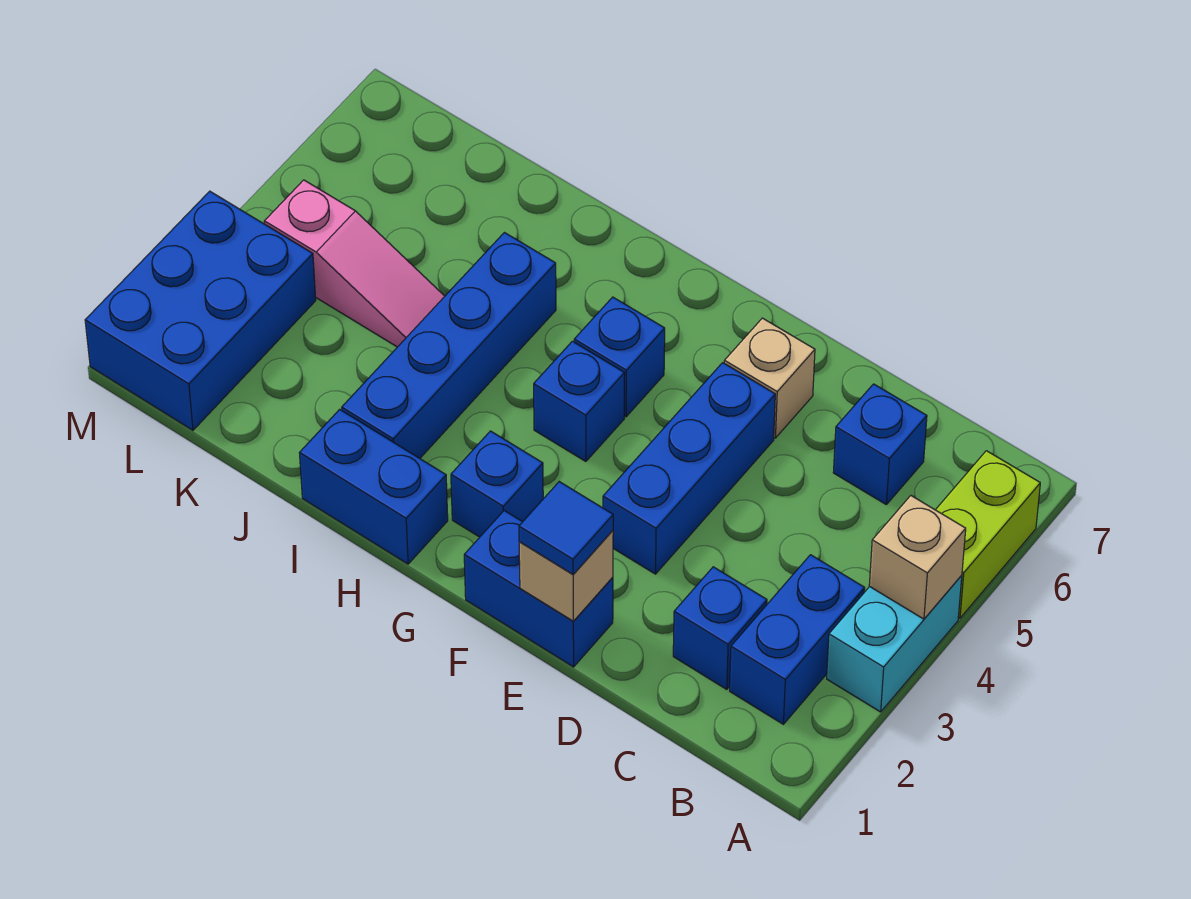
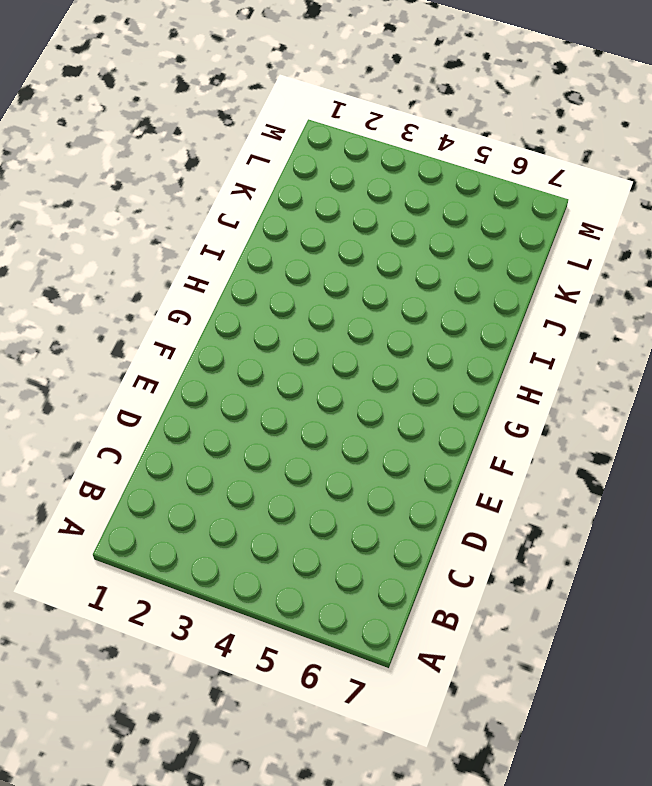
none -> cyan 1x2 brick [827,575,962,712]
none -> lime 1x2 brick [936,451,1040,618]
none -> blue 1x2 brick [730,555,865,724]

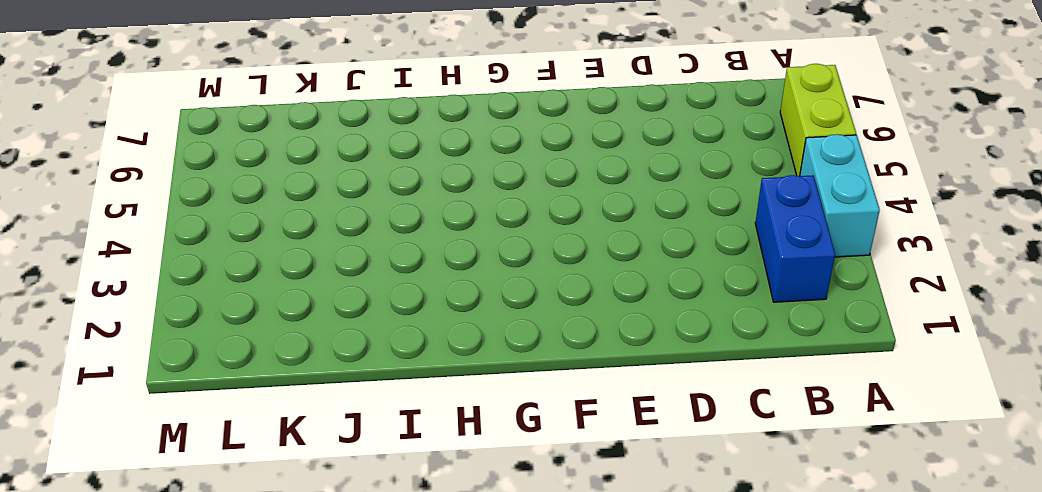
none -> blue 1x1 brick [673,567,767,689]
none -> blue 1x1 brick [833,384,927,505]
none -> blue 1x2 brick [464,511,613,667]

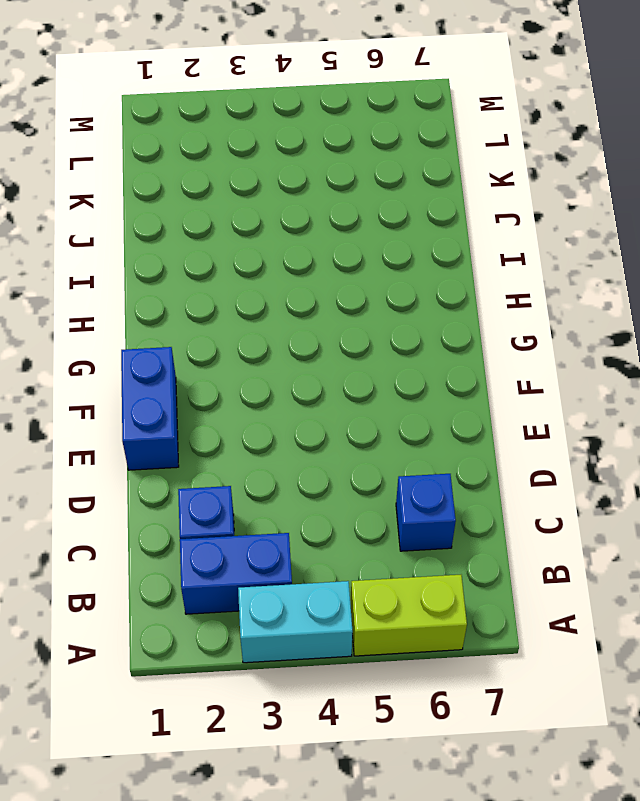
none -> blue 1x3 brick [603,363,775,574]
none -> tan 1x1 brick [724,318,815,438]
none -> blue 1x1 brick [451,431,543,537]

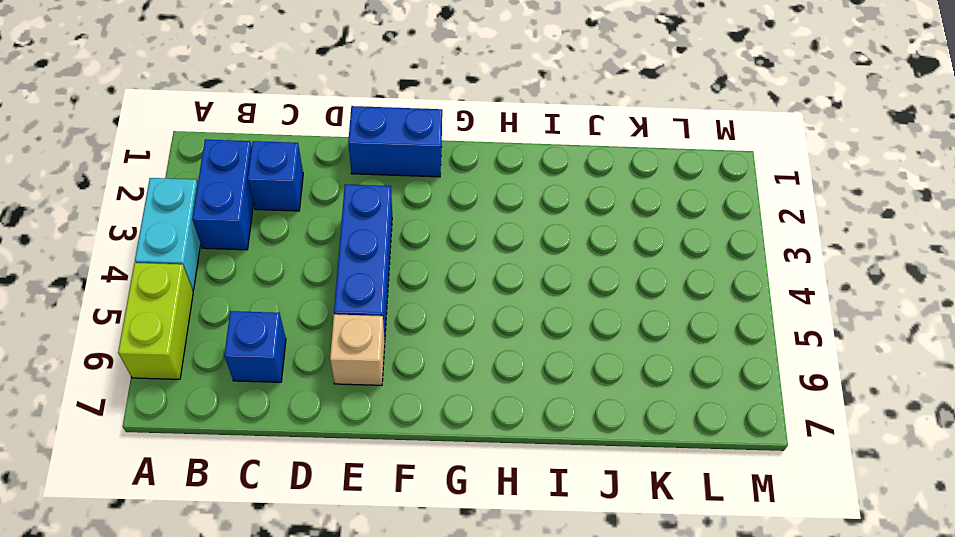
none -> blue 1x1 brick [451,431,543,537]
none -> blue 1x1 brick [534,341,625,461]
none -> blue 1x1 brick [574,297,665,417]

